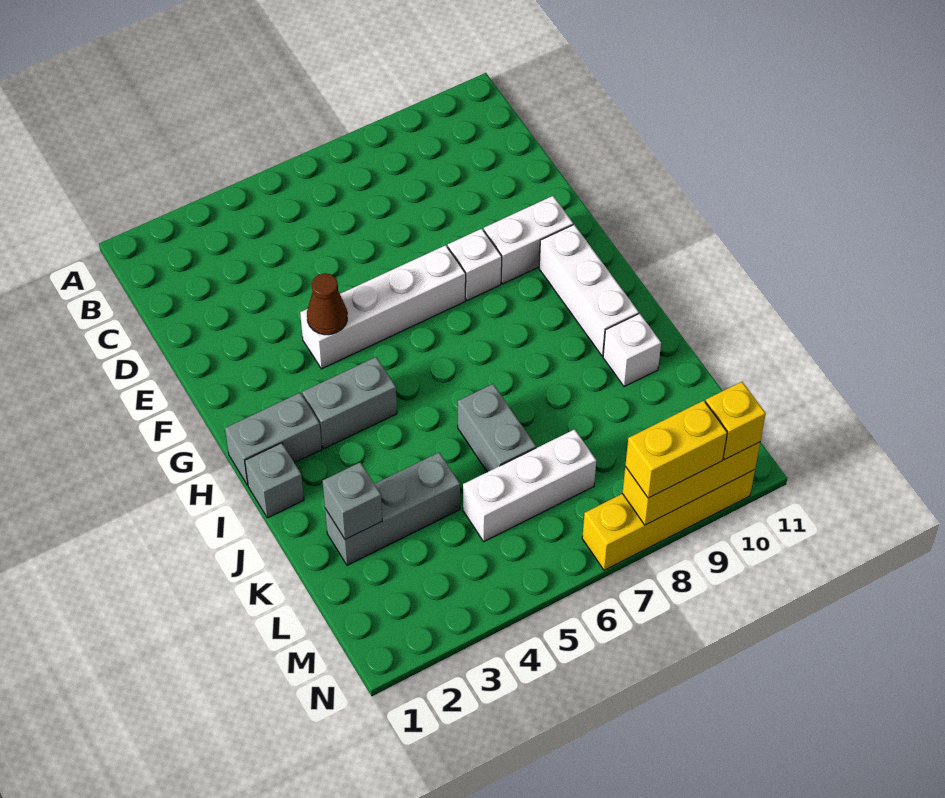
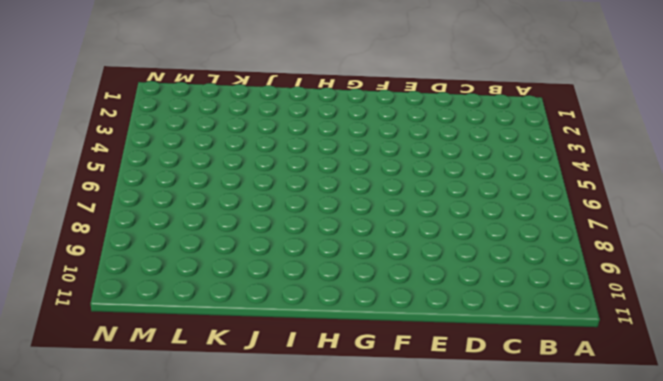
none -> white 1x4 brick [300,245,466,369]
none -> white 1x1 brick [448,229,502,301]
none -> white 1x2 brick [484,196,573,284]

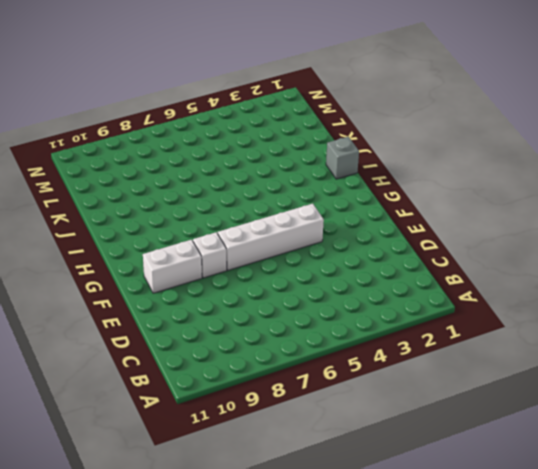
none -> white 1x3 brick [539,225,639,356]
none -> grey 1x2 brick [225,393,322,485]
none -> grey 1x2 brick [302,357,397,449]

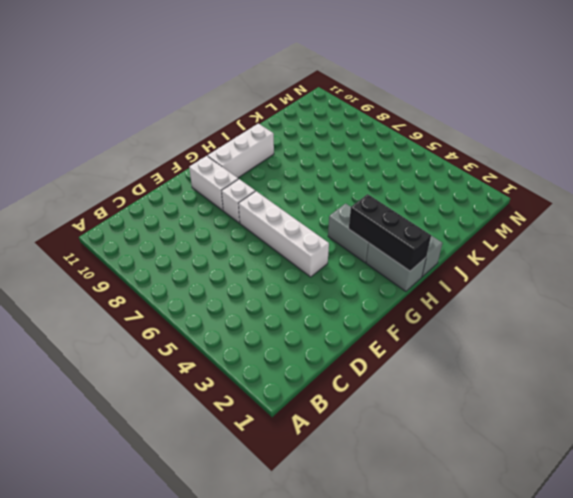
black 1x3 brick [349,194,431,271] -> none
none -> grey 1x2 brick [458,384,536,472]
none -> white 1x1 brick [603,313,661,387]
none -> grey 1x3 brick [325,453,460,565]

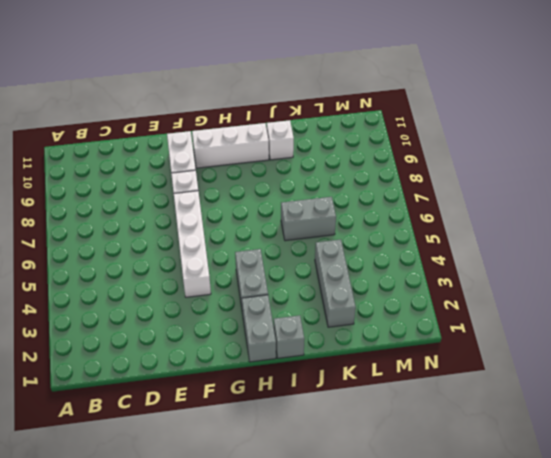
none -> white 1x3 brick [463,429,596,541]
none -> yellow 1x4 brick [582,470,755,570]
none -> brown 1x1 cone [307,273,347,335]

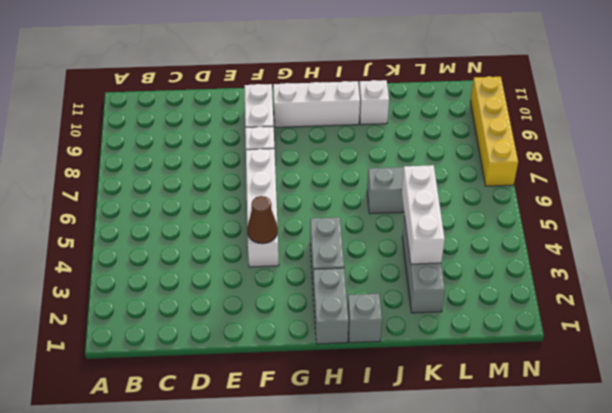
white 1x3 brick [402,165,445,264] -> white 1x3 brick moved to [463,429,596,541]
none -> grey 1x1 brick [323,463,382,539]
none -> yellow 1x3 brick [622,442,760,525]
none -> yellow 1x2 brick [625,401,727,498]

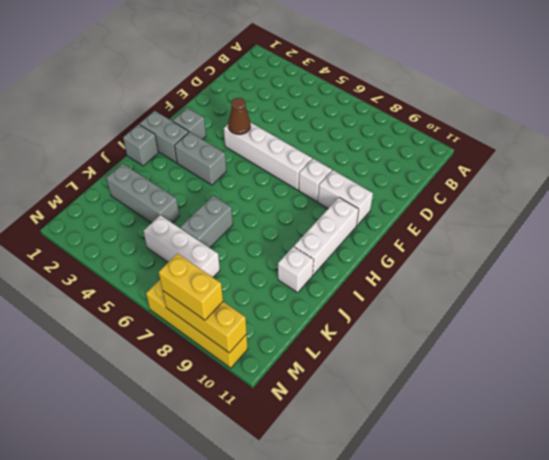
grey 1x1 brick [173,108,206,140] -> grey 1x1 brick moved to [323,463,382,539]
none -> yellow 1x1 brick [705,382,766,459]

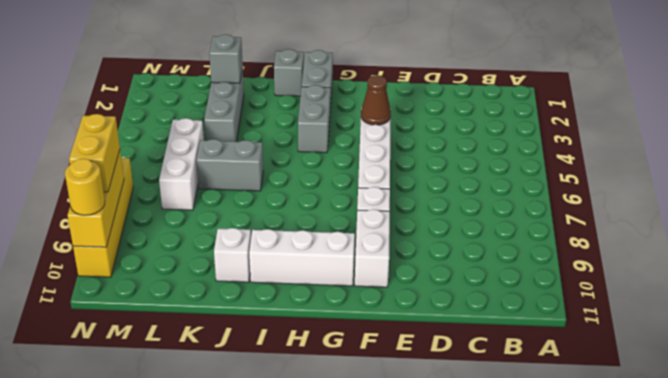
yellow 1x1 round brick [65,159,105,215] -> yellow 1x1 brick [705,382,766,459]

